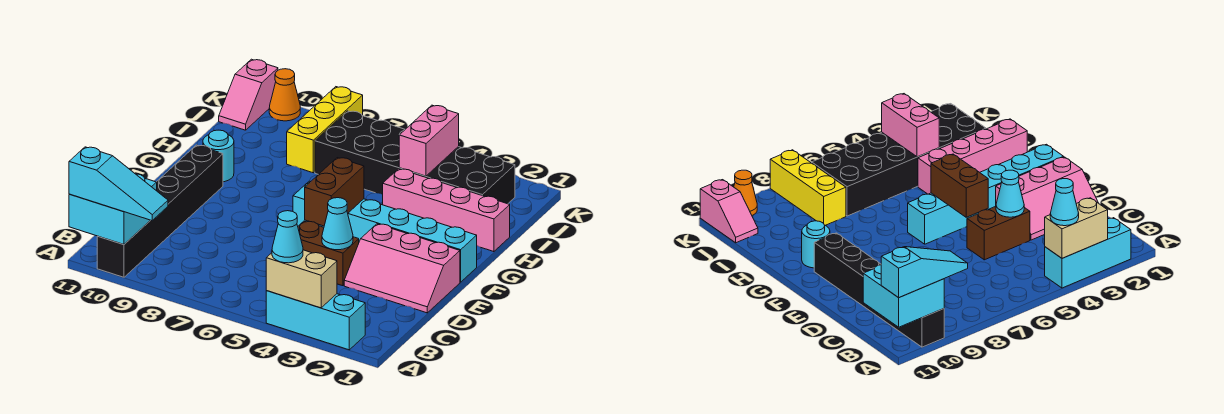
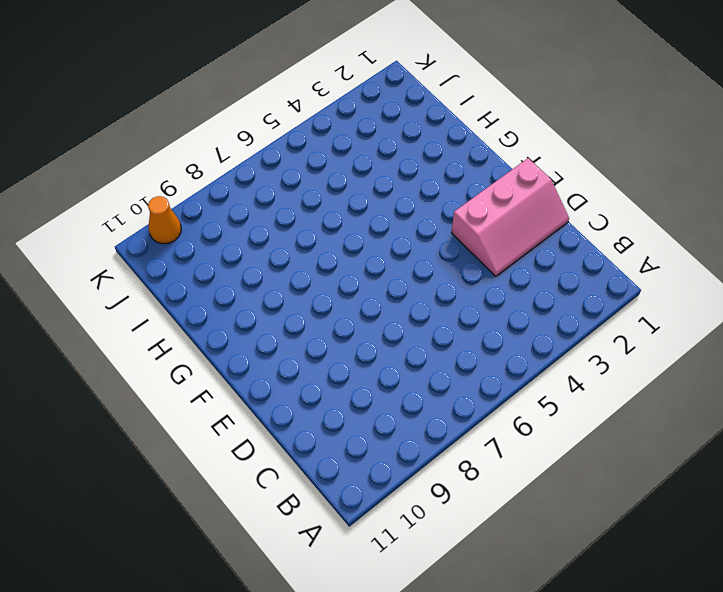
none -> cyan 1x3 brick [266,291,365,350]
none -> black 1x6 brick [97,145,223,277]
none -> brown 1x2 brick [298,221,359,286]

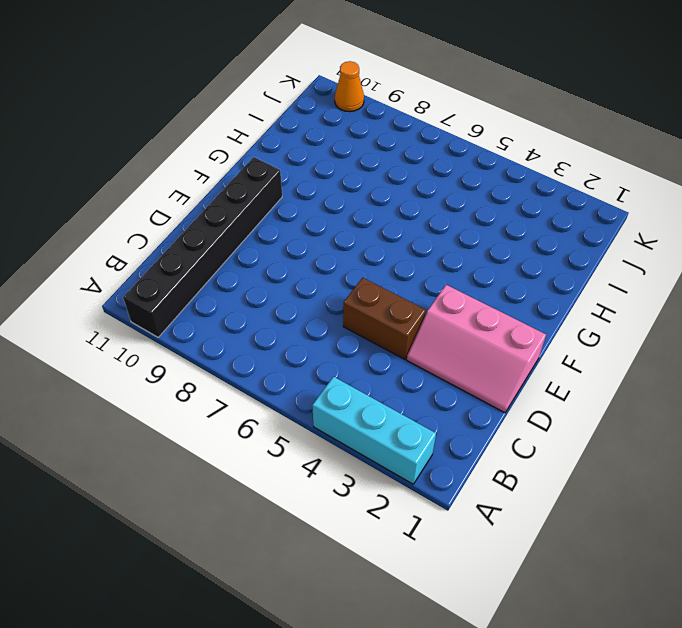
none -> cyan 1x6 brick [293,181,477,282]
none -> cyan 1x1 round brick [203,130,234,182]
none -> pink 1x4 brick [383,169,510,252]

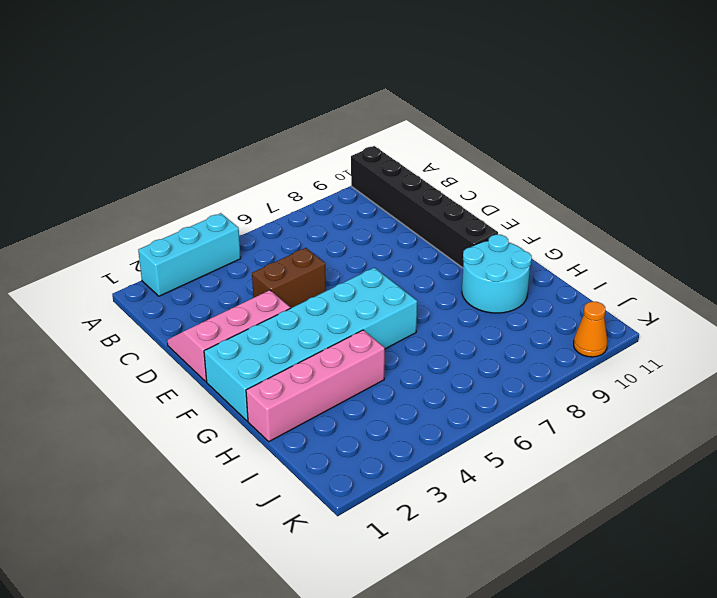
cyan 2x6 brick [204,268,417,421] -> cyan 1x6 brick [293,181,477,282]
cyan 2x2 round brick [462,235,532,313] -> cyan 1x1 round brick [203,130,234,182]
none -> black 2x6 brick [315,111,515,204]
none -> yellow 1x3 brick [287,87,363,173]
none -> pink 1x2 slope [219,59,278,130]

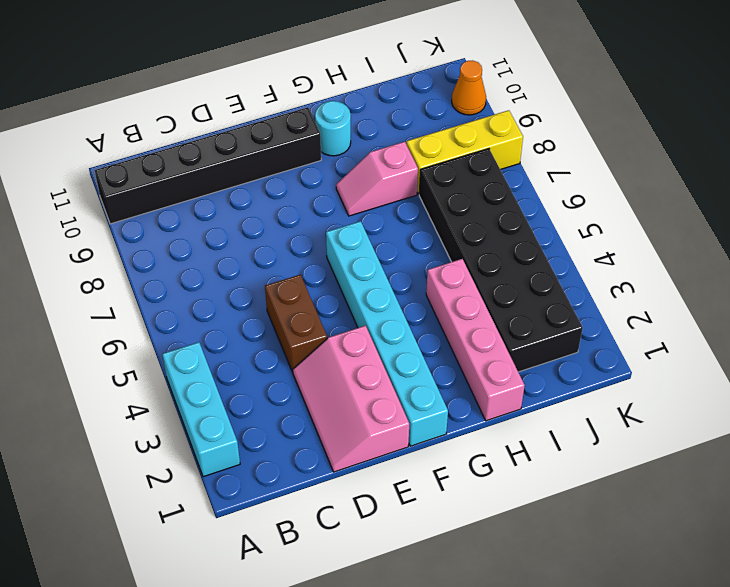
pink 1x2 slope [336,142,418,216] -> pink 1x2 slope moved to [219,59,278,130]
none -> tan 1x2 brick [266,250,337,308]
none -> cyan 2x2 brick [69,174,157,245]
none -> cyan 1x1 cone [322,198,353,250]

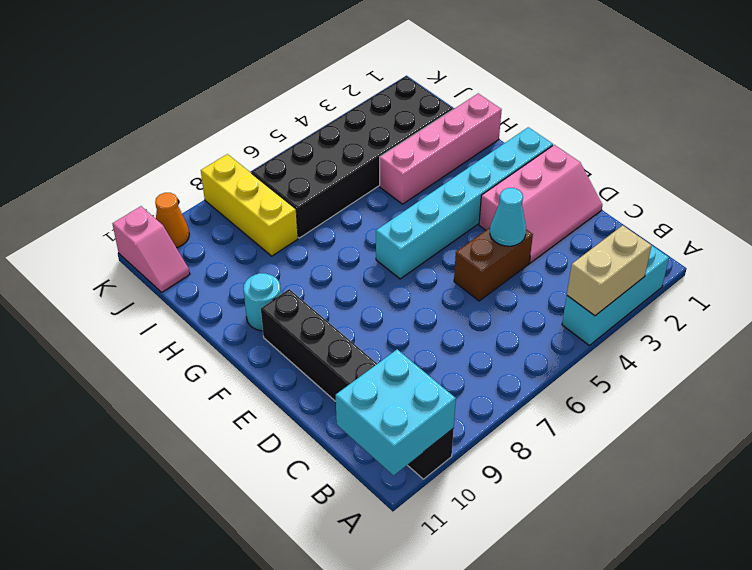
none -> brown 1x2 brick [305,158,364,226]
none -> pink 1x2 brick [399,105,459,176]
none -> cyan 1x1 cone [272,211,303,263]

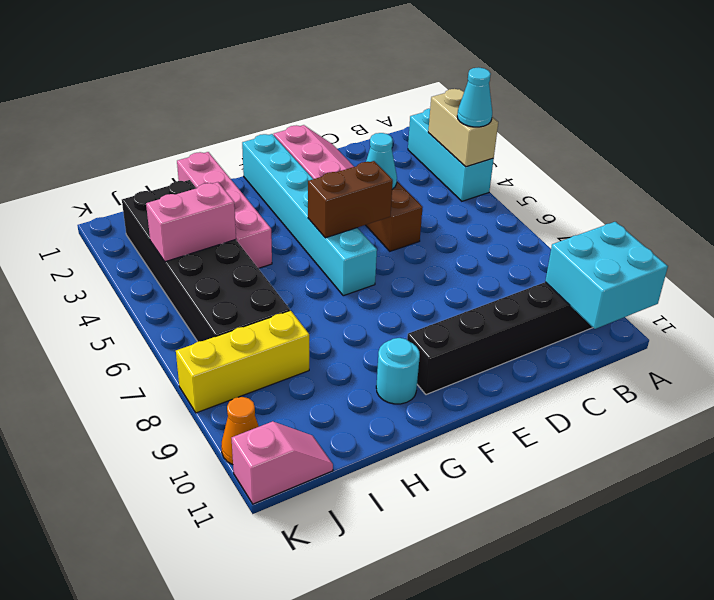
none -> cyan 1x3 slope [69,147,168,221]

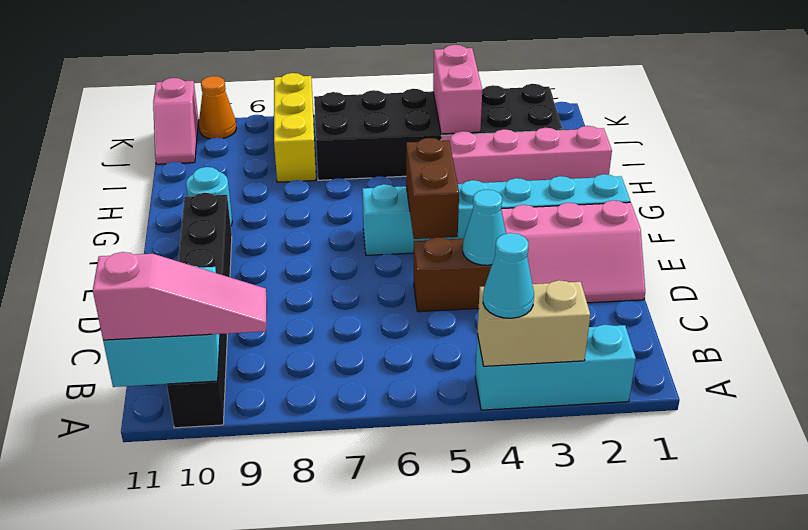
pink 1x3 slope [93,252,267,340] -> cyan 1x3 slope [69,147,168,221]

